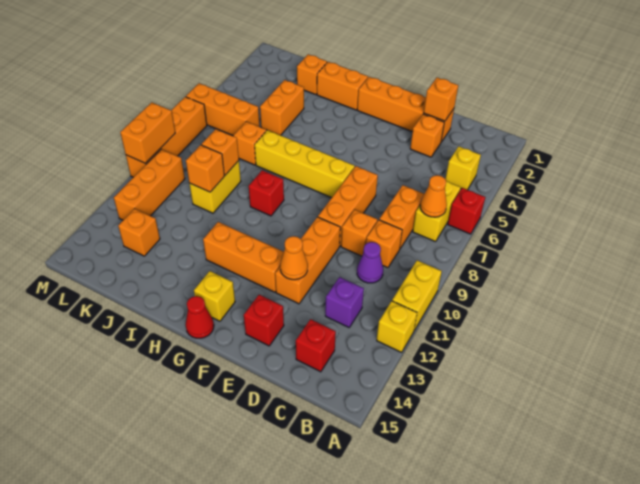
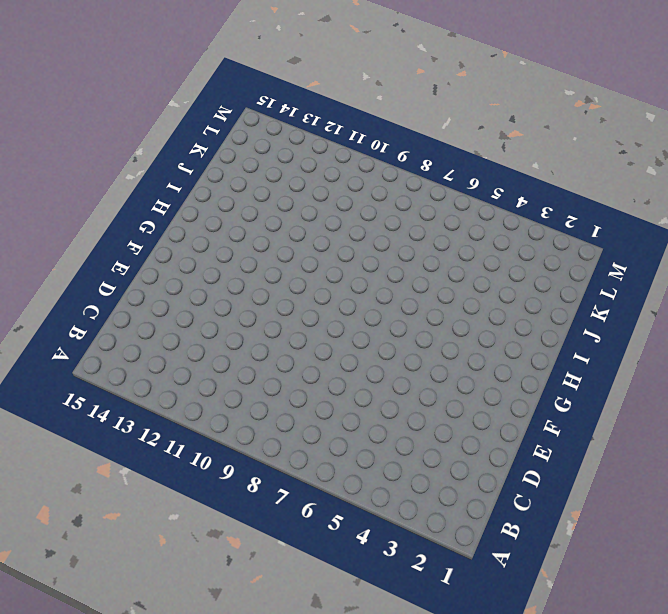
none -> red 1x1 brick [448,188,485,234]
none -> yellow 1x2 brick [392,260,442,330]
none -> yellow 1x1 brick [377,301,417,352]
none -> yellow 1x1 brick [445,146,481,190]

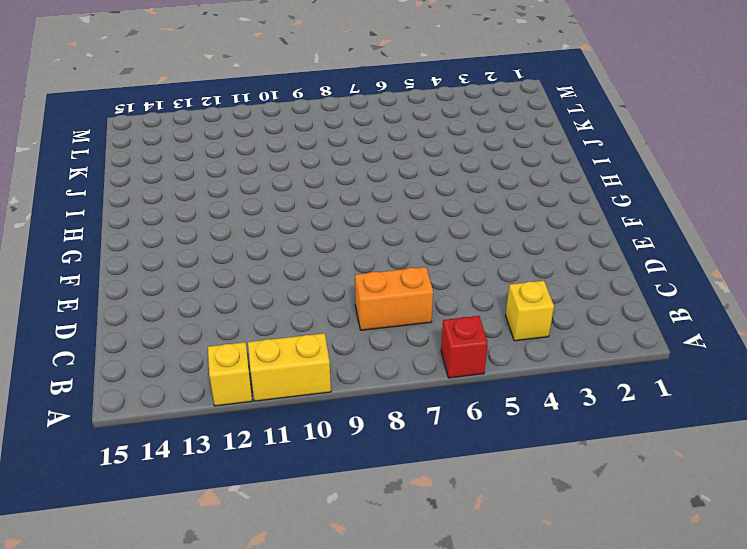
none -> yellow 1x2 brick [413,181,461,242]
none -> orange 1x1 brick [366,220,402,268]
none -> purple 1x1 cone [357,242,383,283]
none -> purple 1x1 brick [325,277,364,327]

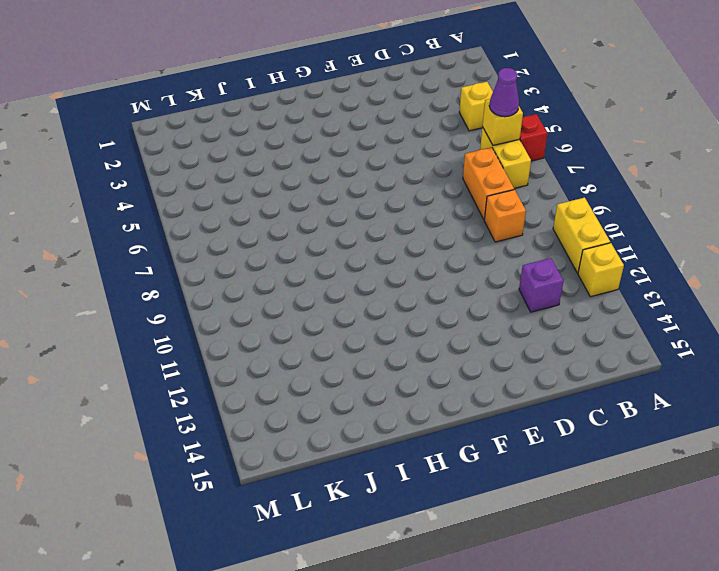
yellow 1x1 brick [482,99,523,145] -> yellow 1x1 brick moved to [194,271,235,321]
purple 1x1 cone [489,68,519,117] -> purple 1x1 cone moved to [357,242,383,283]
none -> red 1x1 brick [296,319,336,372]
none -> orange 1x4 brick [357,77,454,142]
none -> orange 1x1 brick [410,114,444,157]
none -> orange 1x1 brick [341,210,378,256]

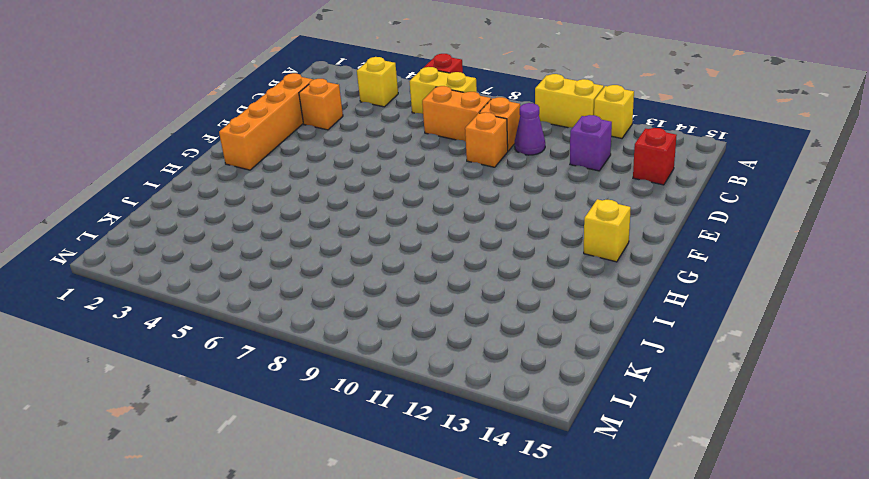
none -> orange 1x3 brick [318,166,378,246]
none -> orange 1x3 brick [275,217,340,304]
none -> red 1x1 brick [244,295,284,346]
none -> yellow 1x4 brick [255,130,355,198]

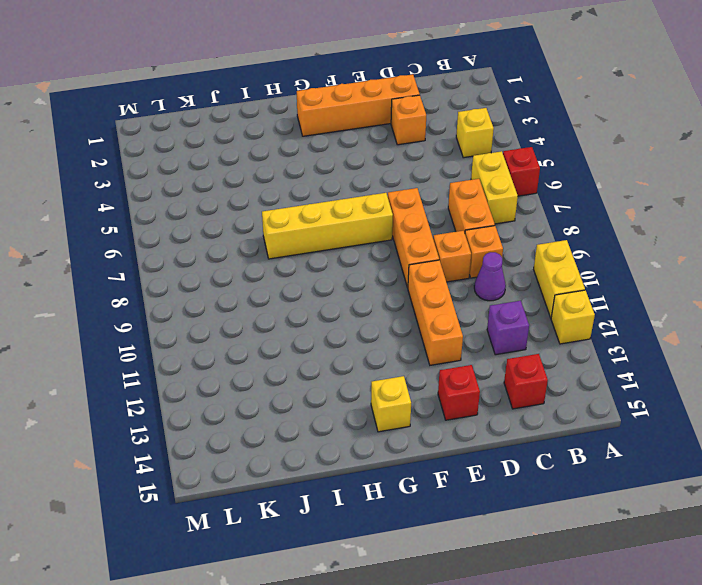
none -> orange 1x3 brick [203,222,284,292]
none -> red 1x1 cone [186,296,214,338]
none -> orange 1x2 brick [317,62,368,110]
none -> red 1x1 brick [249,170,284,216]

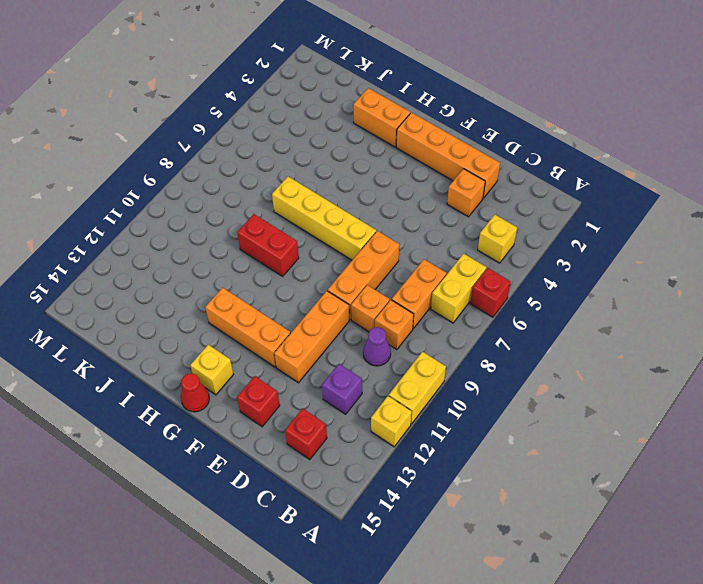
red 1x2 brick [237,214,299,276] -> red 1x1 brick [249,170,284,216]
none -> orange 1x1 brick [297,54,327,95]
none -> orange 1x2 brick [260,80,304,135]
none -> orange 1x1 brick [233,122,266,165]
none -> yellow 1x2 brick [189,161,241,213]

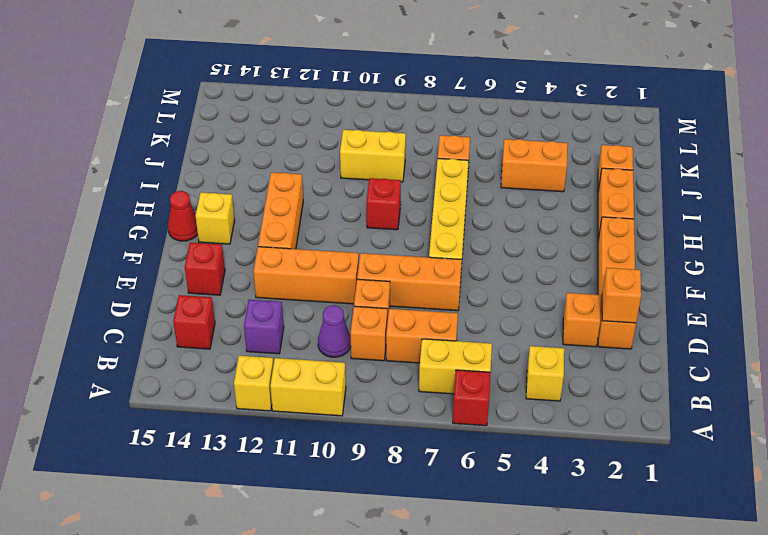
none -> orange 1x3 brick [186,83,260,136]
none -> orange 1x1 brick [118,208,160,256]
none -> orange 1x3 brick [114,149,185,220]
none -> orange 1x4 brick [126,97,207,177]

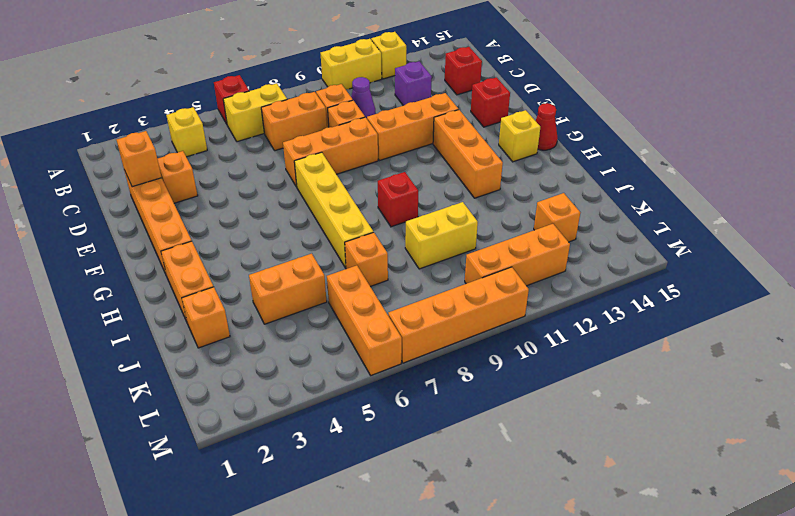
none -> orange 1x1 cone [420,175,447,217]
none -> orange 1x1 cone [280,236,308,280]
none -> orange 1x1 brick [201,129,239,175]
none -> orange 1x1 brick [186,145,224,192]

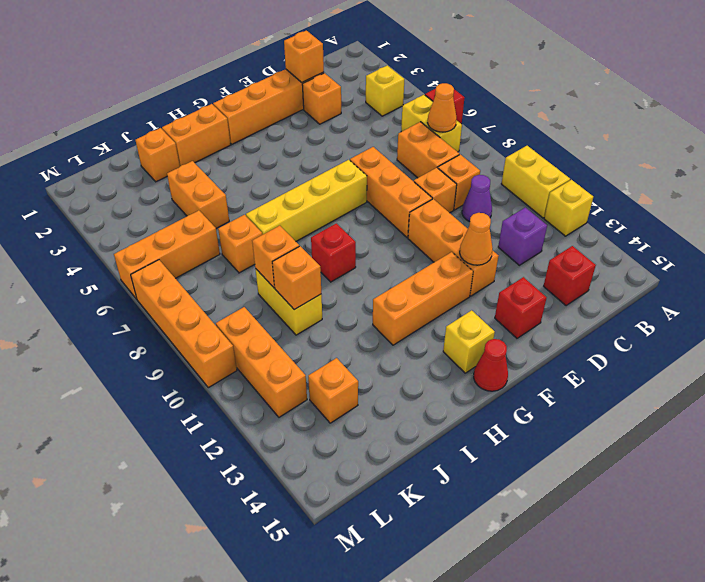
none -> orange 1x2 brick [120,102,175,163]

